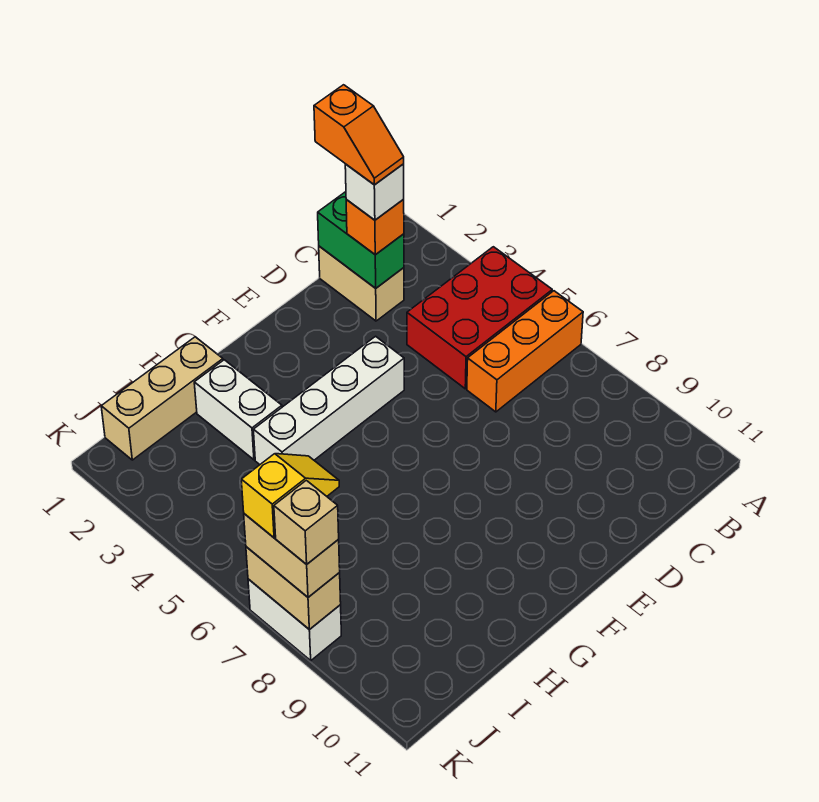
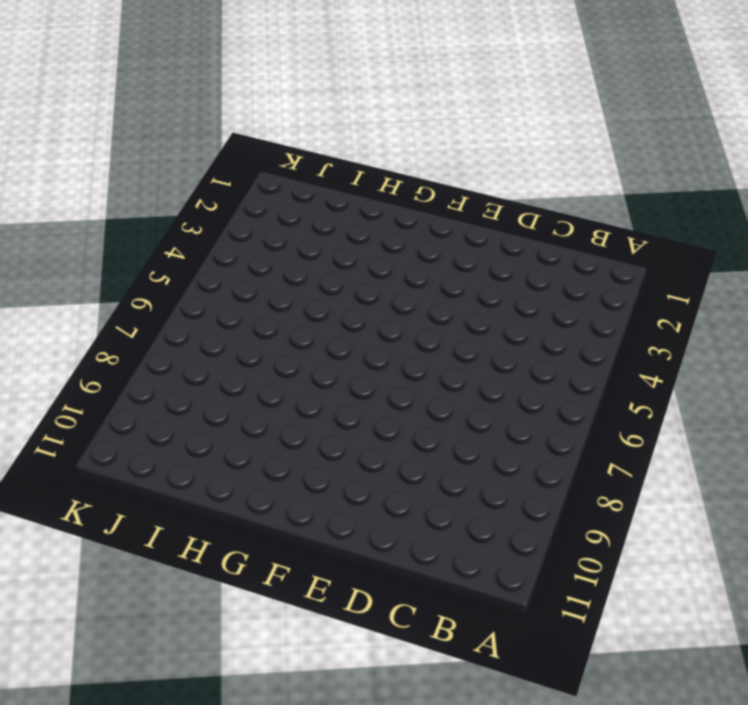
none -> red 2x3 brick [407,247,552,389]
none -> orange 1x3 brick [467,291,583,412]
none -> tan 1x2 brick [319,246,404,321]

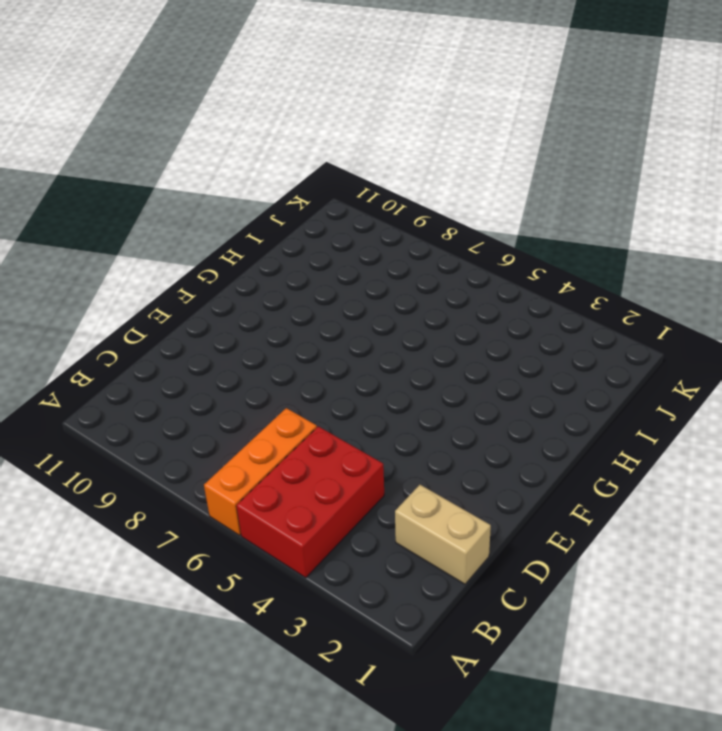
none -> white 1x4 brick [253,336,404,464]
none -> tan 1x3 brick [101,337,223,460]
none -> white 1x2 brick [194,360,282,460]

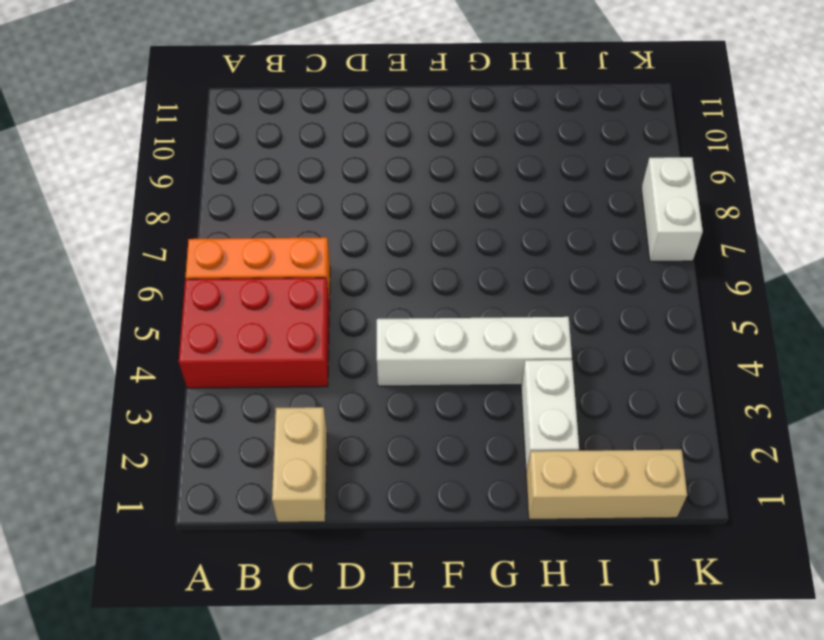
none -> green 1x2 brick [318,192,404,288]
none -> tan 1x2 brick [246,547,341,630]
none -> orange 1x1 brick [346,200,404,255]

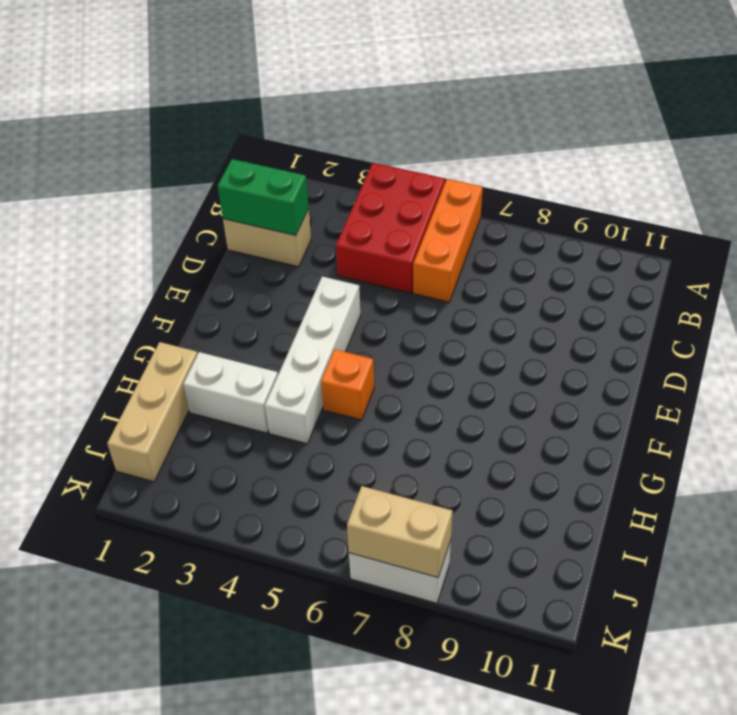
orange 1x1 brick [321,350,374,420] -> orange 1x1 brick moved to [346,200,404,255]
none -> tan 1x2 brick [244,514,340,597]
none -> white 1x1 brick [345,164,404,220]
none -> yellow 1x2 slope [241,454,339,538]

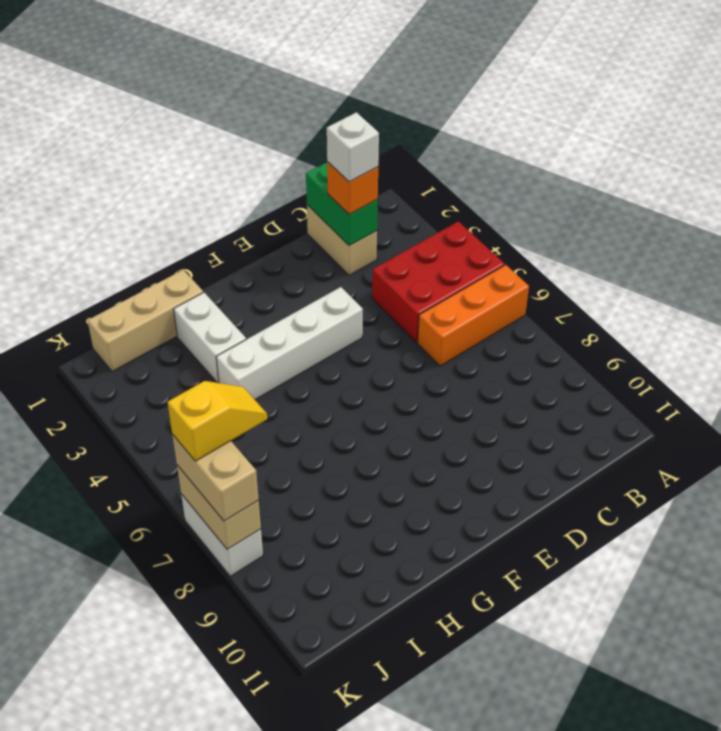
none -> tan 1x1 brick [274,480,339,564]
none -> orange 1x2 slope [314,85,404,185]

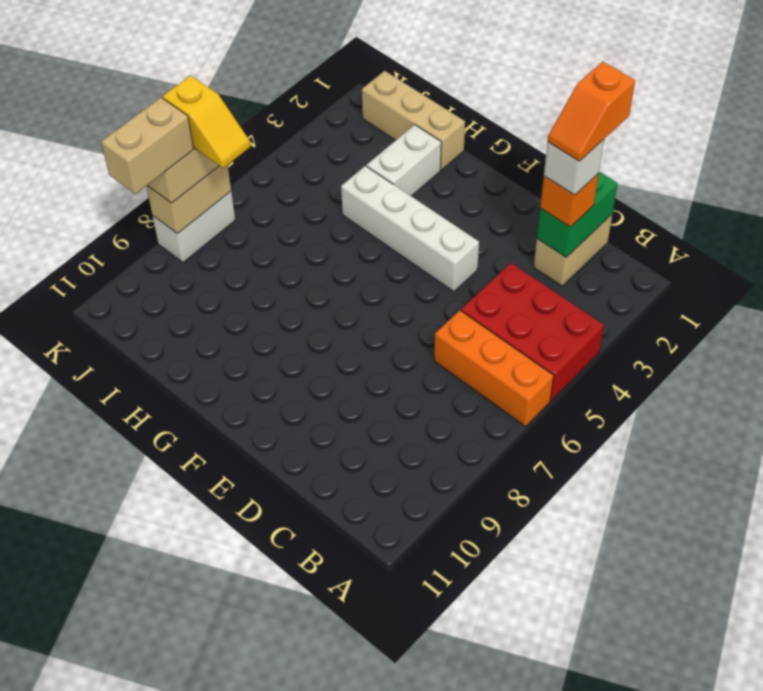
tan 1x2 brick [101,98,194,194] -> tan 1x1 brick [274,480,339,564]

